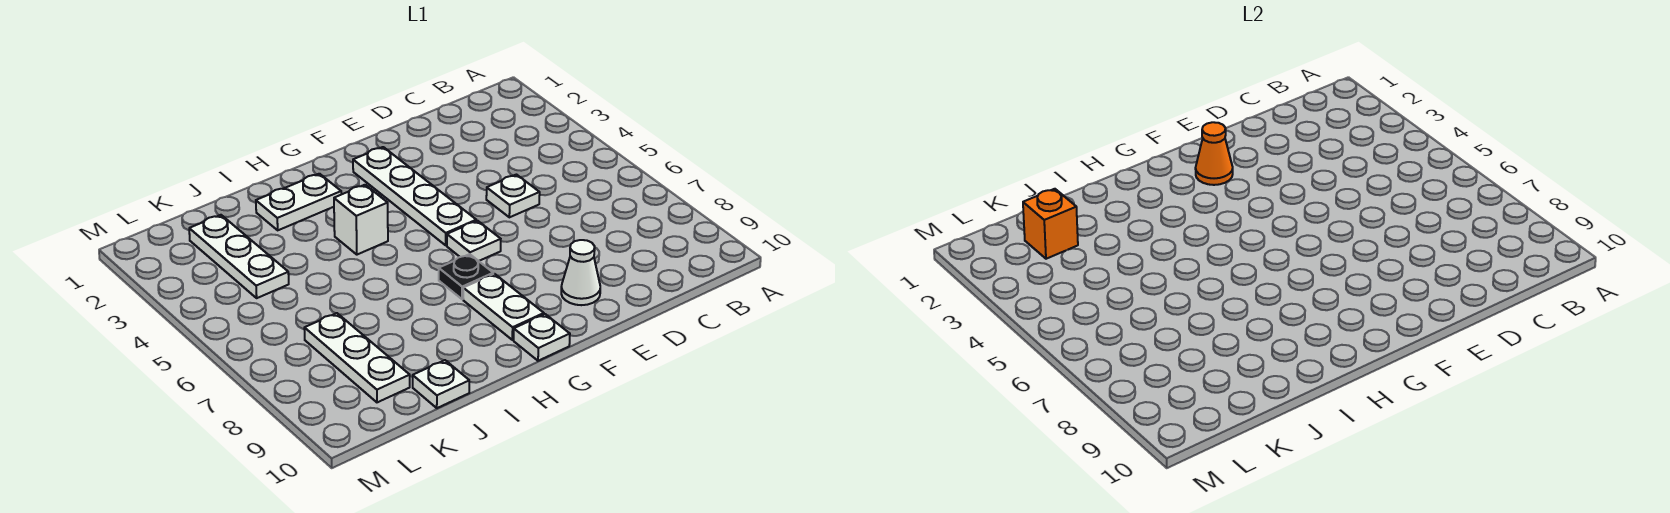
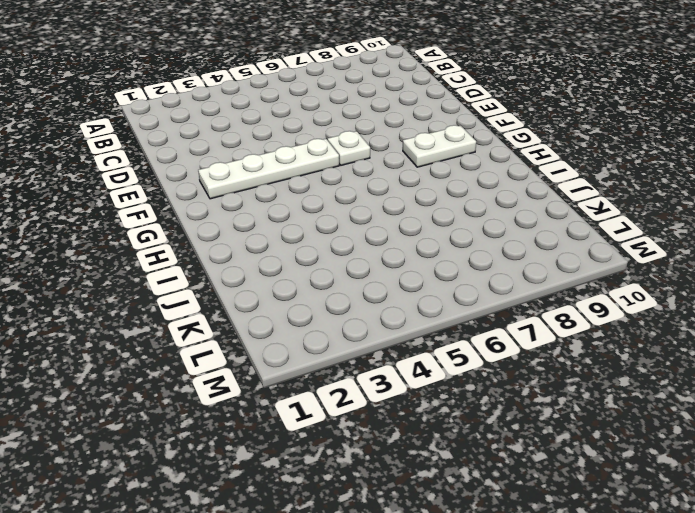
none -> white 1x1 plate [486,175,540,217]
none -> white 1x1 cone [561,240,600,305]
none -> black 1x1 plate [439,254,493,299]

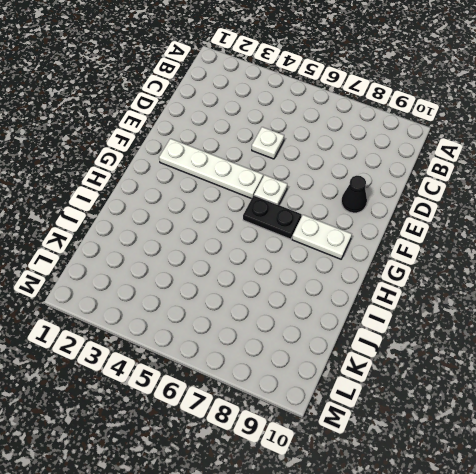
black 1x1 cone [341,176,367,213] -> white 1x1 cone [561,240,600,305]
black 1x2 plate [243,196,302,239] -> black 1x1 plate [439,254,493,299]
none -> white 1x1 plate [514,314,570,361]
none -> white 1x2 plate [256,174,341,230]
none -> white 1x1 brick [334,185,388,255]

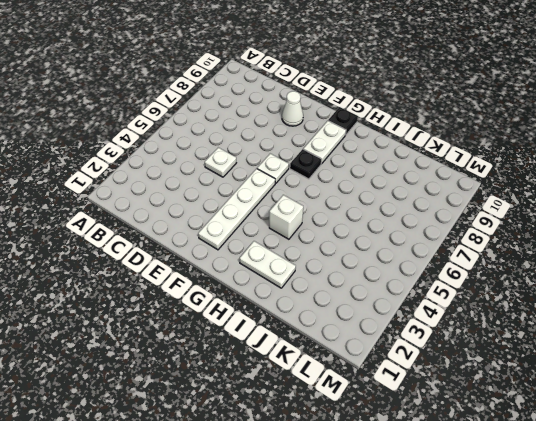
black 1x1 plate [328,107,358,134] -> white 1x1 plate [514,314,570,361]
none -> white 1x1 plate [413,360,469,408]
none -> white 1x3 plate [189,215,289,298]
none -> white 1x3 plate [304,313,410,402]

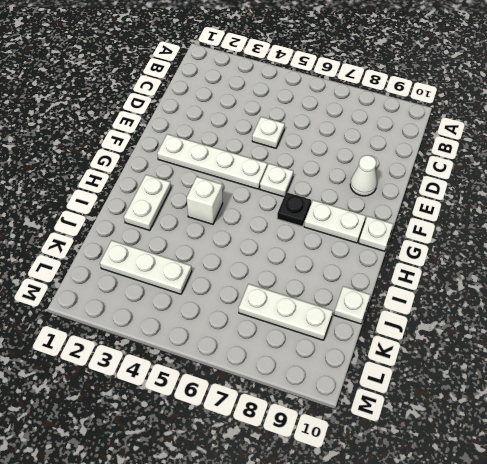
none -> orange 1x1 cone [1195,122,1233,185]
none -> orange 1x1 brick [1023,189,1078,259]

